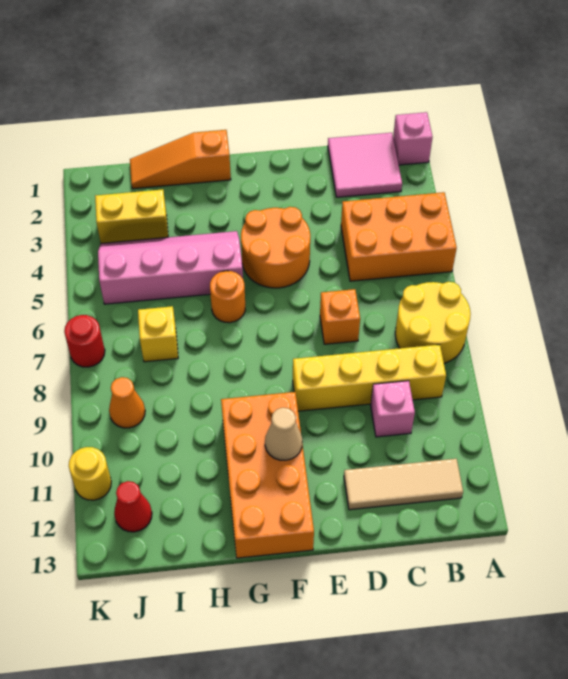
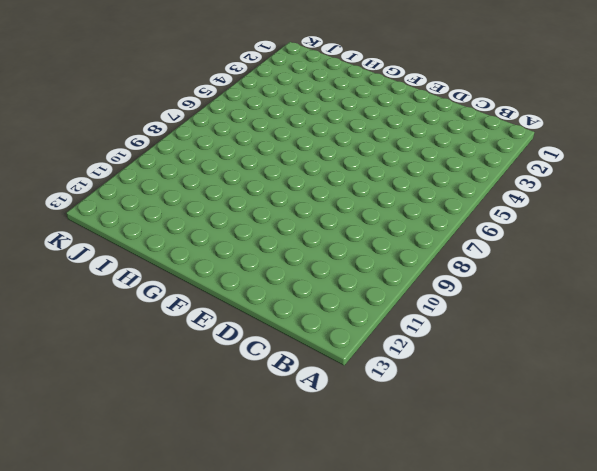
none -> pink 1x1 brick [393,112,433,165]
none -> orange 2x3 brick [341,192,457,281]
none -> yellow 2x2 round brick [395,282,471,363]

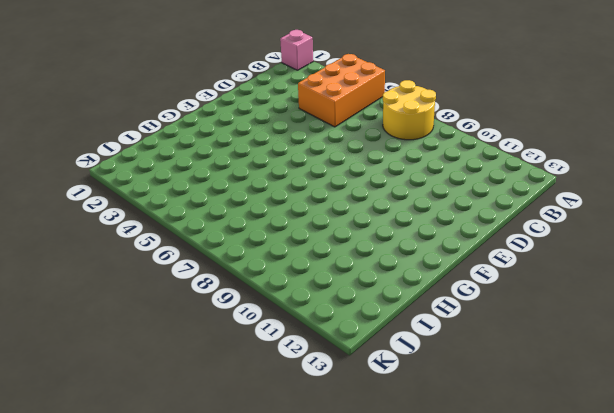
none -> pink 2x2 tile [328,133,402,197]
none -> yellow 1x4 brick [293,345,446,411]
none -> tan 1x3 tile [344,459,463,510]

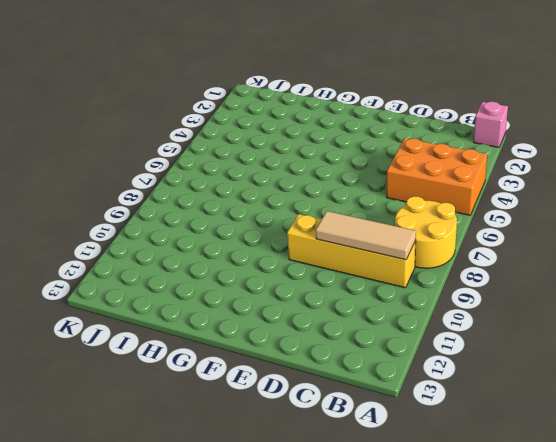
tan 1x3 tile [316,211,416,260] -> tan 1x3 tile moved to [344,459,463,510]
none -> pink 2x2 tile [328,133,402,197]
none -> pink 1x1 brick [371,381,415,437]
none -> orange 1x1 brick [320,289,360,344]

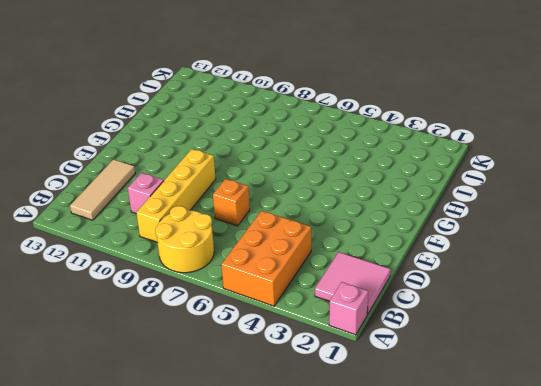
none -> orange 2x2 round brick [241,207,310,288]
none -> orange 2x4 brick [221,392,314,558]
none -> orange 1x3 slope [130,130,231,189]

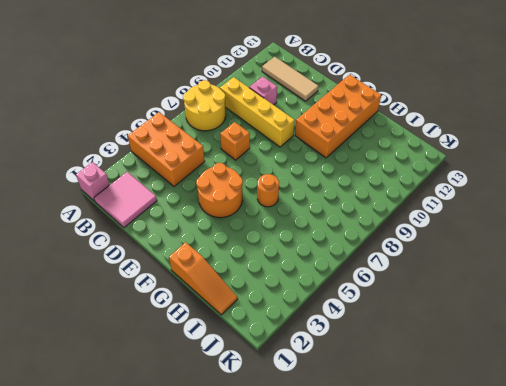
none -> pink 2x4 slope [98,231,243,304]
none -> yellow 1x2 brick [95,189,168,243]
none -> yellow 1x1 brick [138,306,178,362]

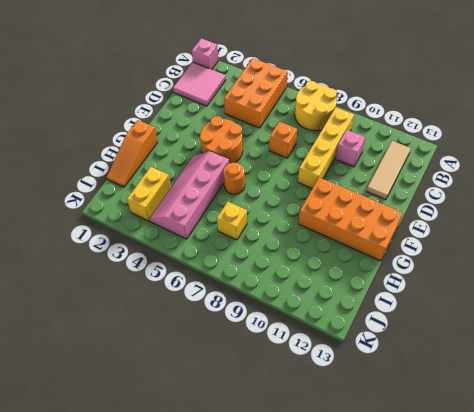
none -> orange 1x1 cone [109,377,145,428]
none -> red 1x1 cone [114,481,152,532]
none -> red 1x1 round brick [64,315,105,367]

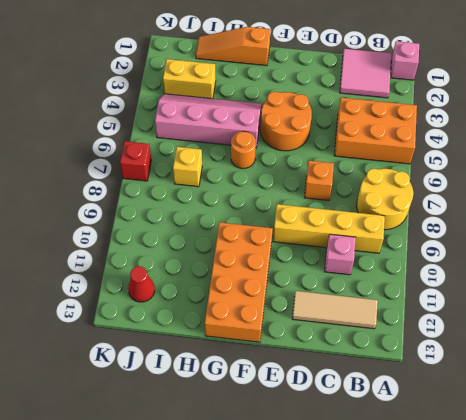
red 1x1 brick [120,141,151,181] -> red 1x1 round brick [64,315,105,367]
none -> orange 1x1 cone [109,377,145,428]
none -> yellow 1x1 round brick [69,447,111,500]
none -> tan 1x1 cone [265,408,302,460]

